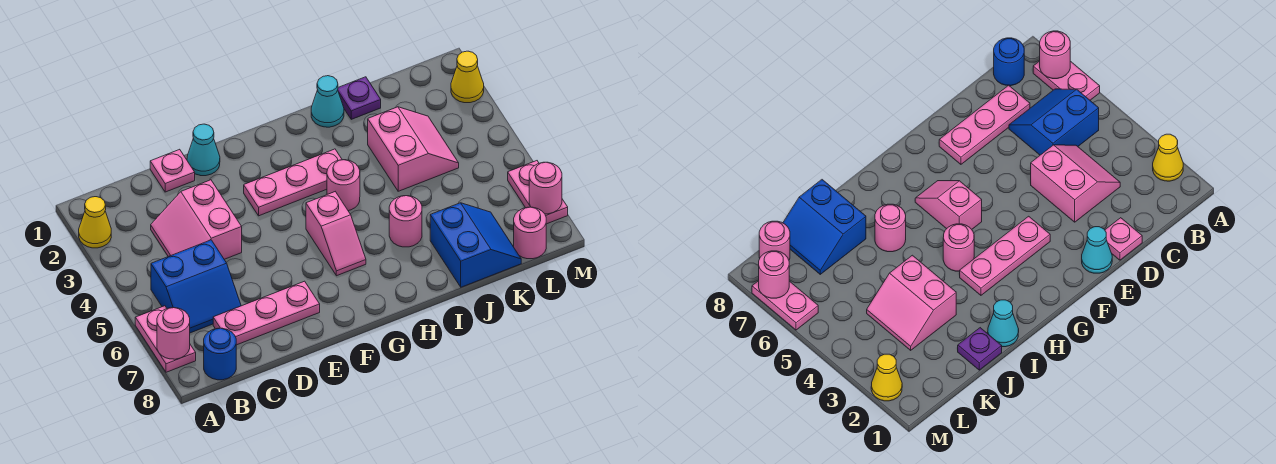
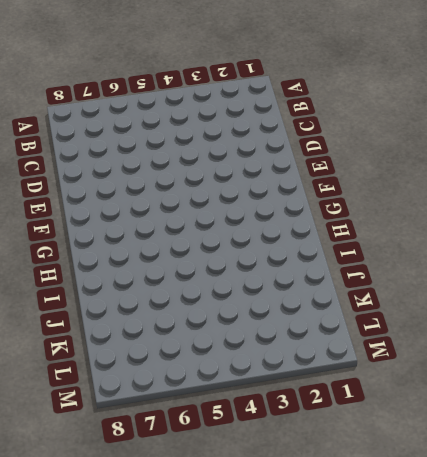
none -> yellow 1x1 cone [79,197,111,248]
none -> pink 1x2 plate [135,306,196,372]
none -> blue 2x2 slope [151,240,241,333]

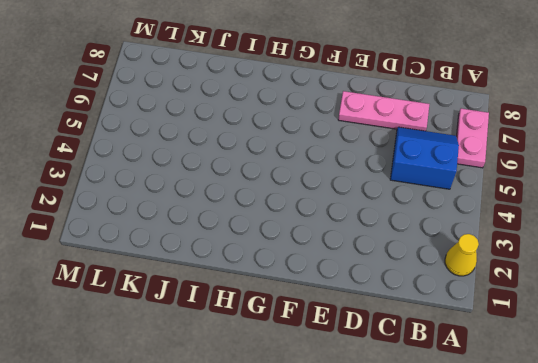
none -> blue 1x1 round brick [204,328,236,380]
none -> pink 2x2 slope [151,180,242,259]
none -> pink 1x1 plate [150,149,195,192]

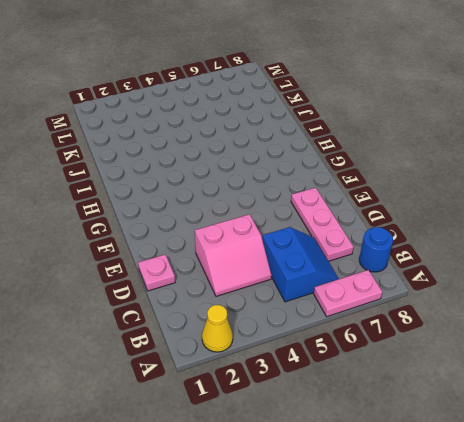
none -> cyan 1x1 cone [187,124,220,176]
none -> pink 1x3 plate [244,149,342,216]
none -> pink 1x2 slope [306,192,366,276]

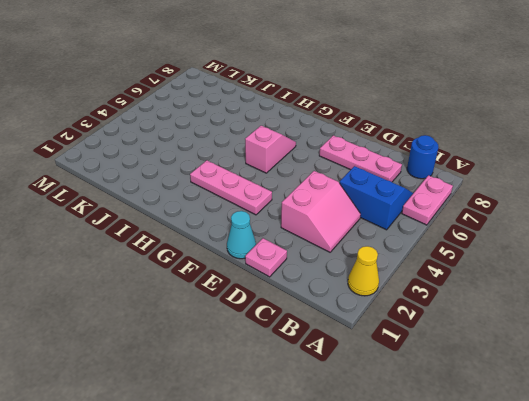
none -> pink 1x1 round brick [327,160,360,211]
none -> cyan 1x1 cone [311,76,344,127]
none -> pink 1x1 round brick [389,196,422,247]

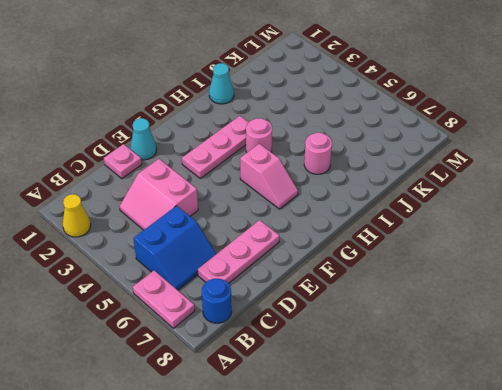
none -> purple 1x1 plate [338,77,381,119]
none -> pink 2x2 slope [368,107,459,191]
none -> blue 2x2 slope [430,203,521,287]

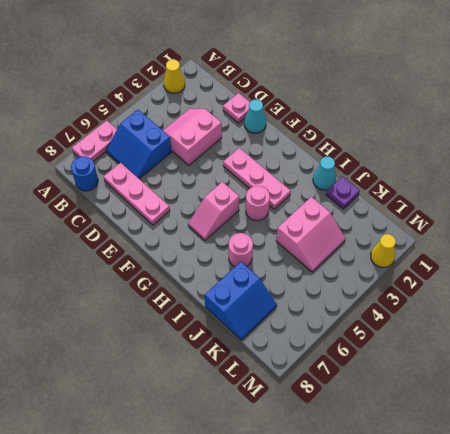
none -> pink 1x1 round brick [514,207,546,259]
none -> pink 1x2 plate [508,161,568,224]
none -> pink 1x1 round brick [157,308,190,359]

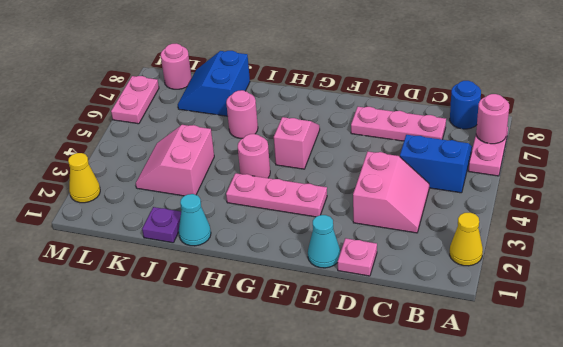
none -> pink 1x1 round brick [529,162,562,214]

